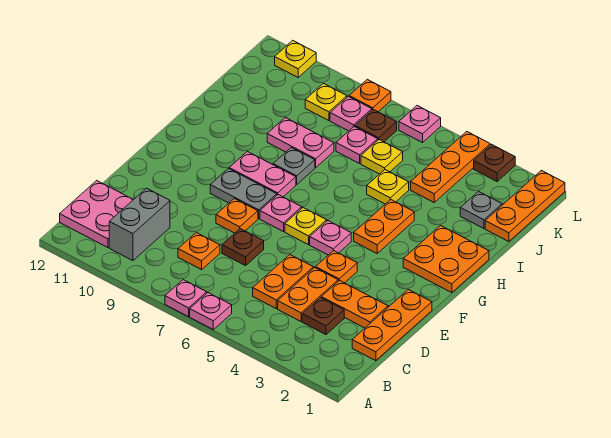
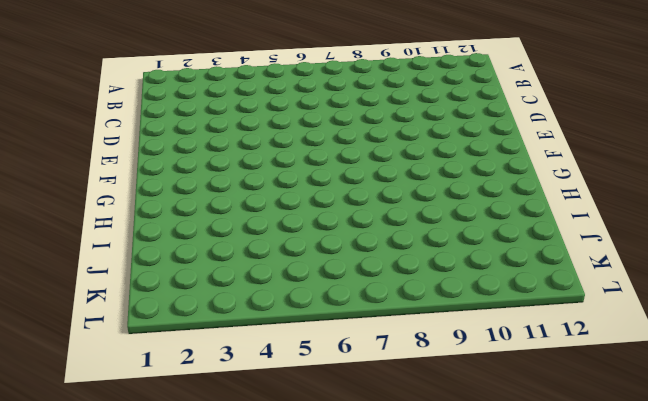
none -> pink 1x1 plate [190,293,232,330]
none -> pink 1x1 plate [165,280,207,317]
none -> grey 1x2 brick [109,188,170,261]
none -> pink 2x2 plate [60,181,133,248]

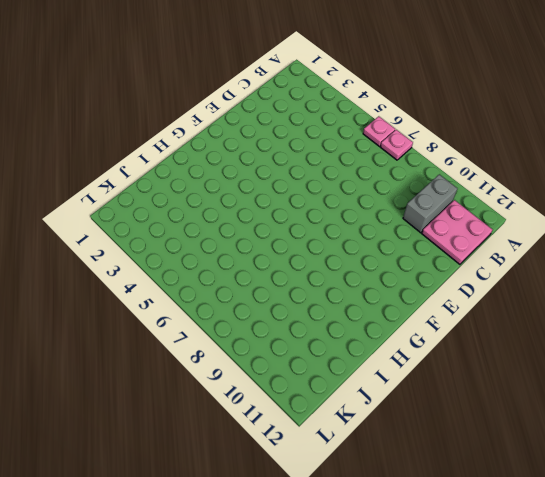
none -> orange 1x3 plate [352,290,432,361]
none -> brown 1x1 plate [302,298,344,335]
none -> orange 1x2 plate [278,268,338,321]
none -> orange 1x2 plate [253,255,313,308]

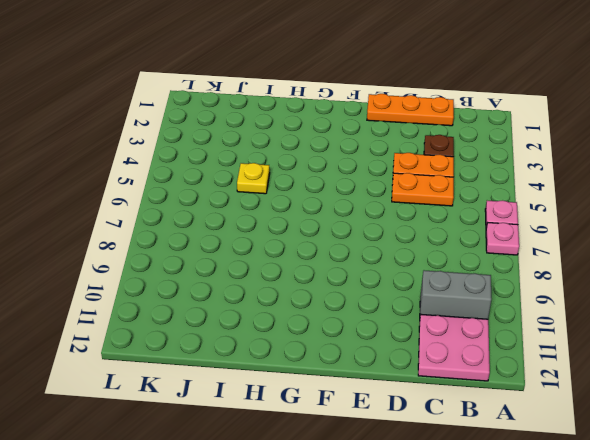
none -> orange 1x1 plate [178,233,220,270]
none -> orange 1x2 plate [321,280,388,328]
none -> brown 1x1 plate [222,229,264,266]
none -> orange 1x1 plate [316,251,357,283]

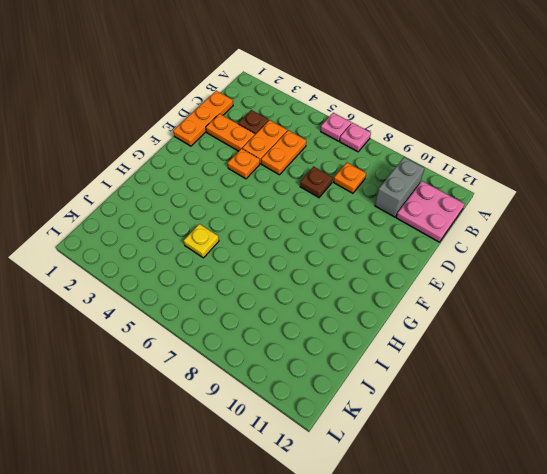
none -> orange 1x1 plate [216,199,258,233]
none -> pink 1x1 plate [310,221,351,255]
none -> yellow 1x1 plate [285,208,327,245]
none -> pink 1x1 plate [260,195,302,232]

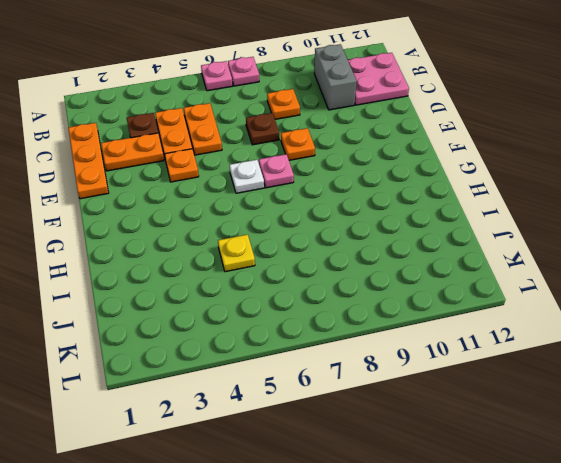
white 1x1 plate [230,160,264,193] -> yellow 1x1 plate [285,208,327,245]
none -> pink 1x1 plate [310,221,351,255]
none -> grey 1x2 plate [210,169,277,218]
none -> orange 2x2 plate [403,226,489,293]
none -> orange 1x2 plate [354,200,414,253]

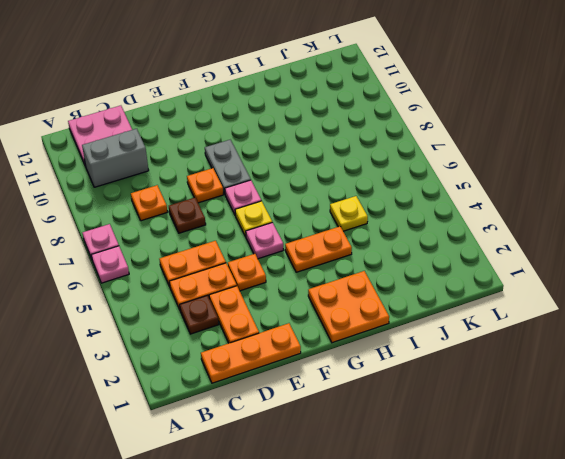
none -> pink 1x2 plate [229,152,296,197]
none -> grey 1x1 plate [273,148,315,184]
none -> pink 1x2 plate [267,118,334,167]
none -> orange 1x3 plate [485,170,565,242]

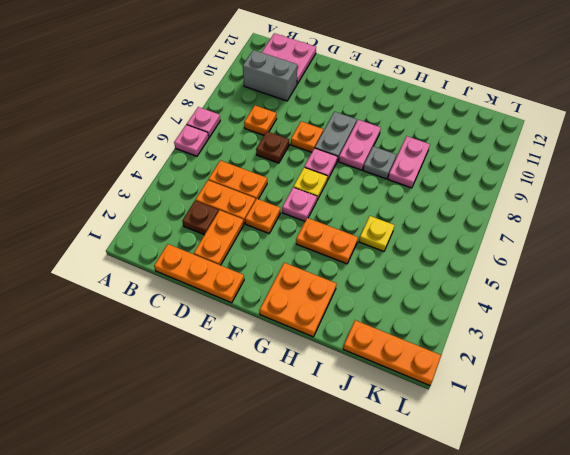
none -> grey 1x1 plate [460,192,502,229]
none -> orange 1x3 plate [411,132,490,202]
none -> yellow 1x1 plate [361,140,403,174]
none -> pink 1x1 plate [336,127,378,164]

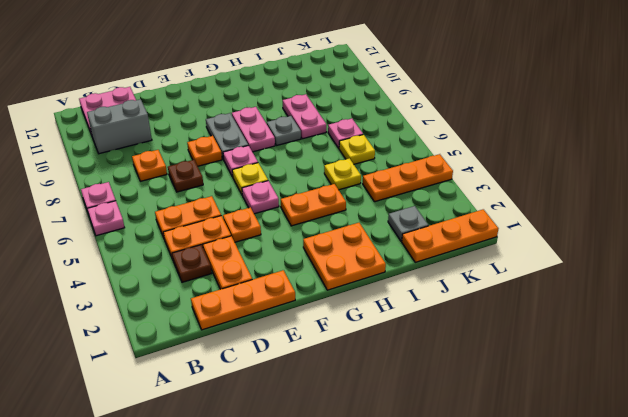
none -> brown 1x1 plate [355,110,397,142]
none -> pink 1x1 plate [330,96,372,131]
none -> yellow 1x1 plate [305,84,347,121]
none -> brown 1x1 plate [474,144,515,181]

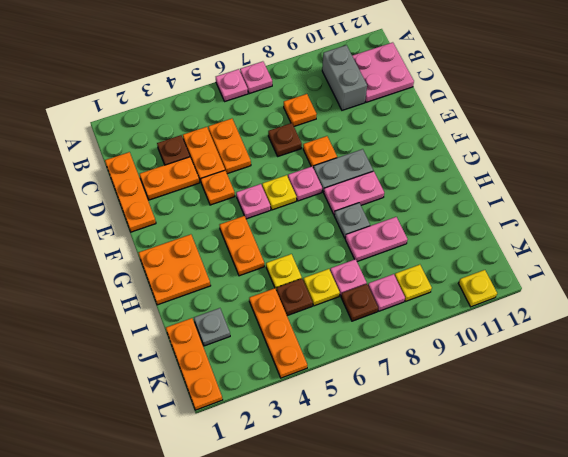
brown 1x1 plate [277,279,313,316] -> brown 1x1 plate moved to [474,144,515,181]
none -> pink 1x1 plate [399,106,441,143]
none -> orange 1x1 plate [349,79,391,112]

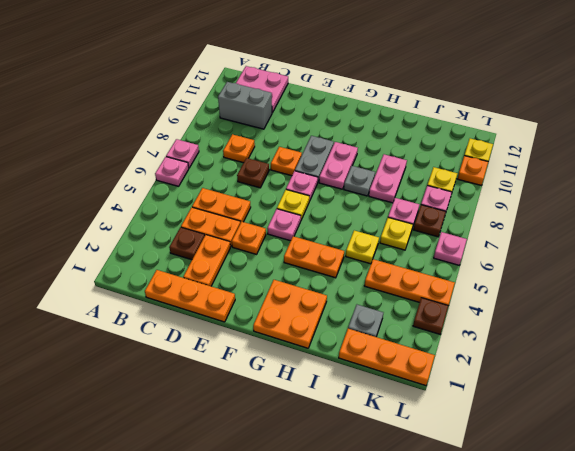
orange 1x1 plate [458,156,488,185] -> orange 1x1 plate moved to [349,79,391,112]

